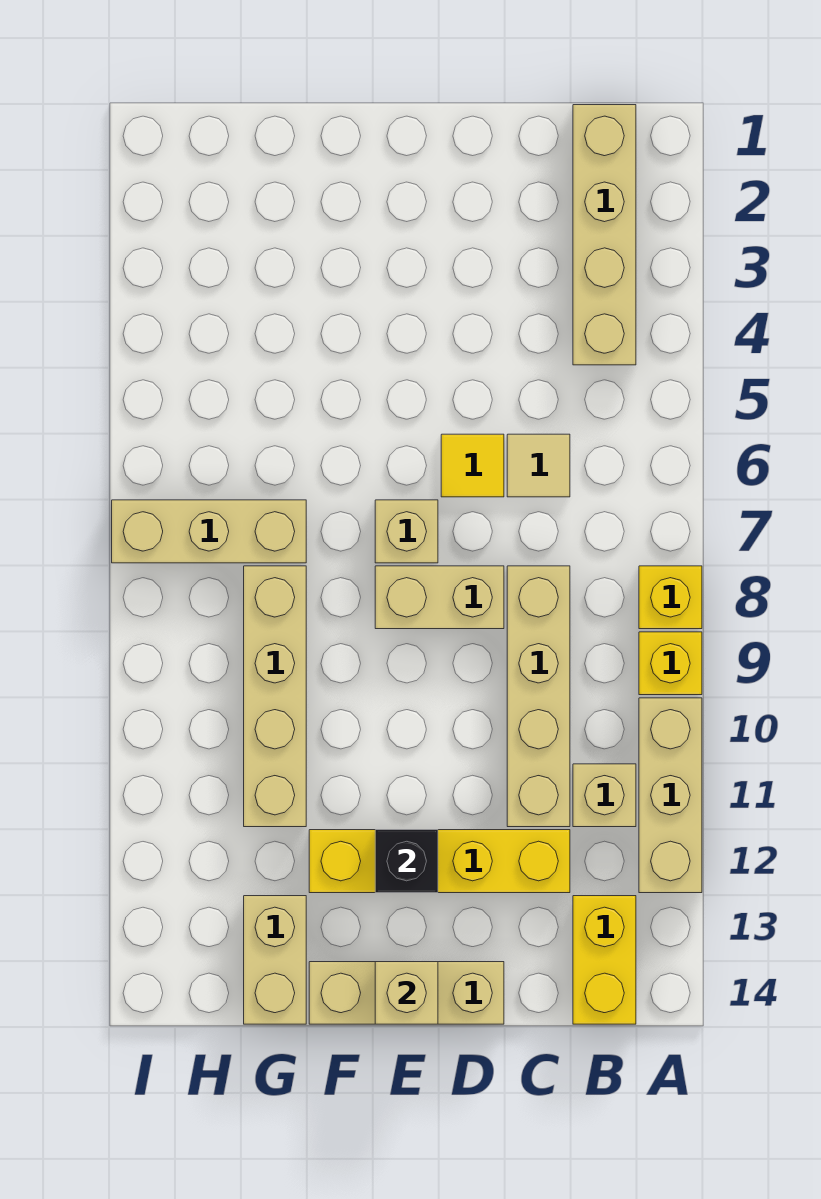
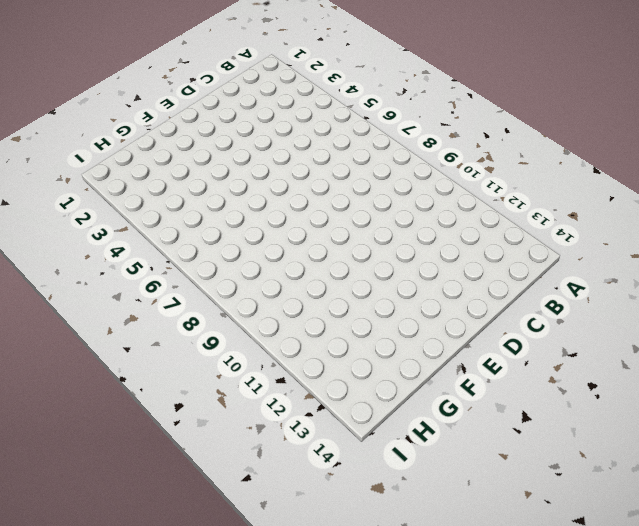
none -> yellow 1x1 brick [639,566,702,629]
none -> yellow 1x1 brick [639,632,702,695]
none -> tan 1x3 brick [639,698,702,893]

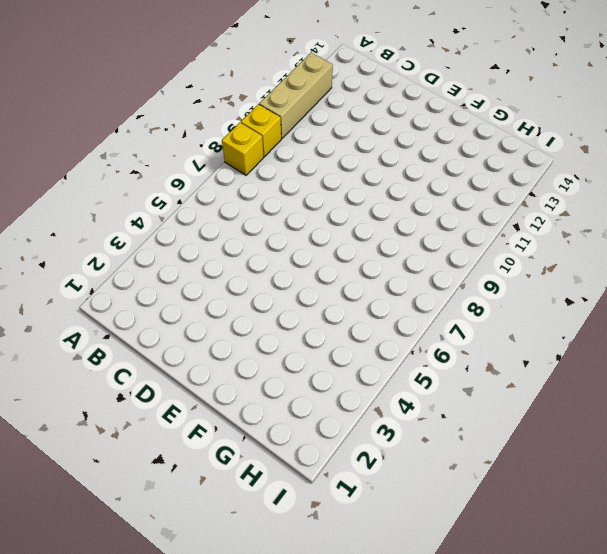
none -> tan 1x4 brick [573,105,636,365]
none -> tan 1x1 brick [573,764,636,827]
none -> yellow 1x2 brick [573,896,636,1024]

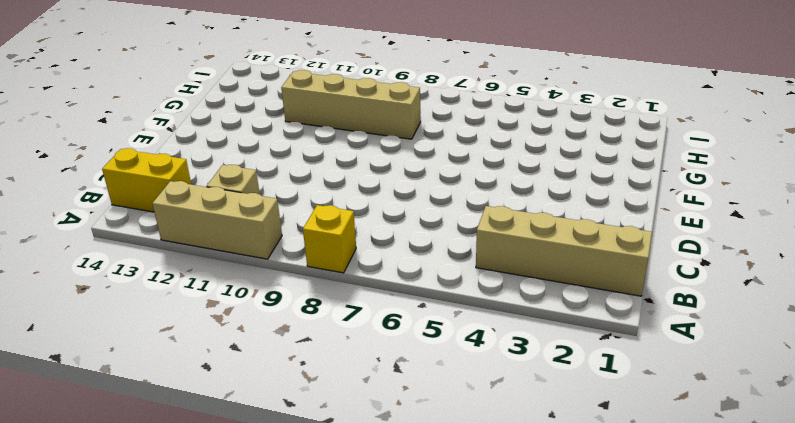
none -> yellow 1x1 brick [639,632,702,695]
none -> tan 1x1 tile [507,434,570,497]
none -> tan 1x4 brick [507,566,570,827]

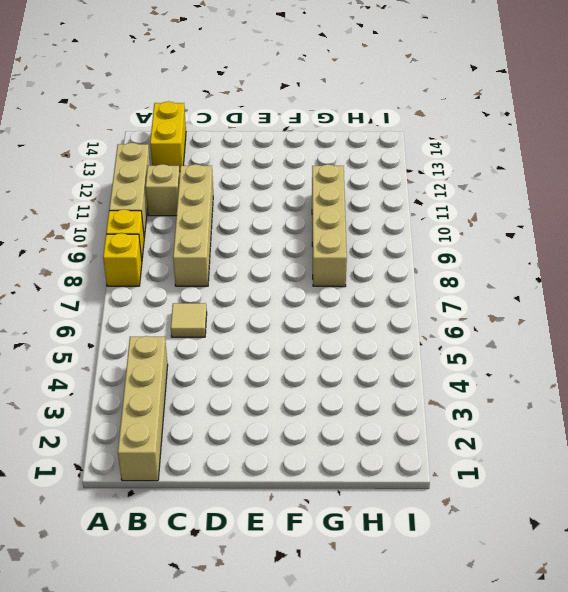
none -> yellow 1x4 brick [309,830,570,893]
none -> yellow 1x1 tile [441,434,504,497]
none -> tan 1x2 brick [375,566,504,629]

